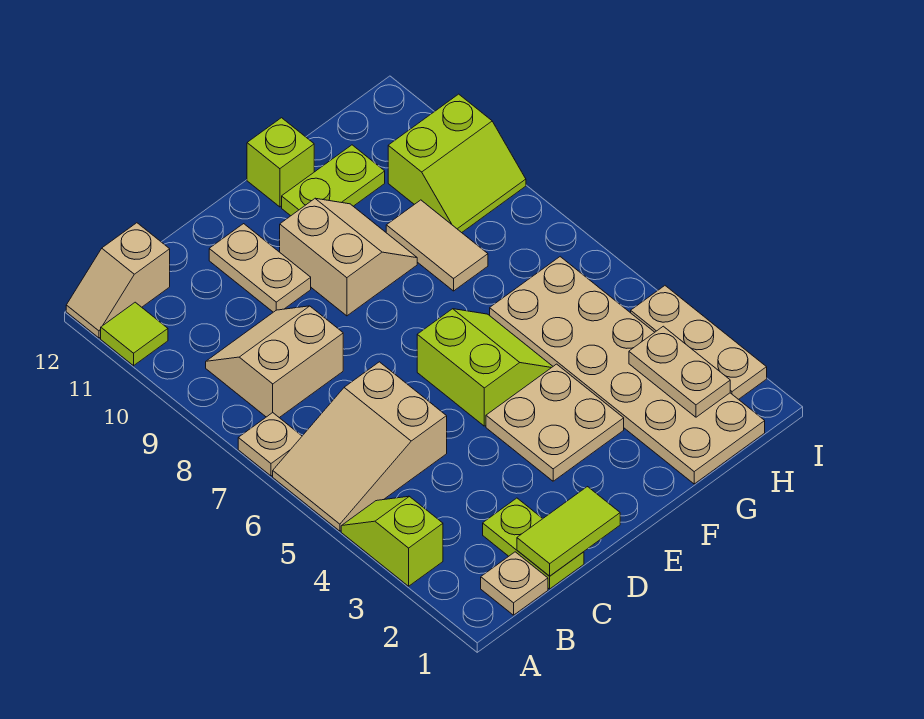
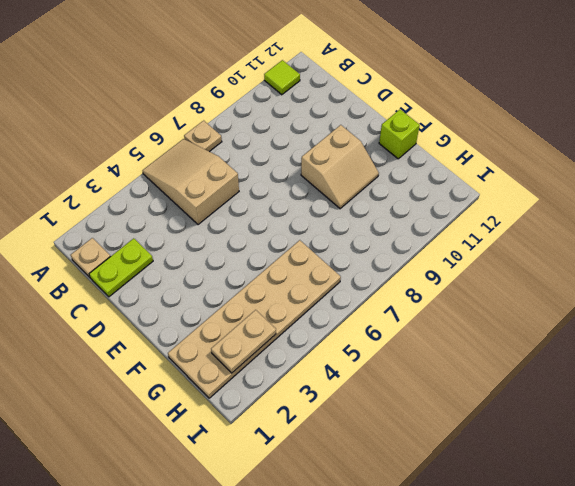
none -> lime 1x2 slope [341,496,443,586]
none -> tan 1x2 slope [66,223,170,338]
none -> tan 2x2 slope [206,306,343,418]

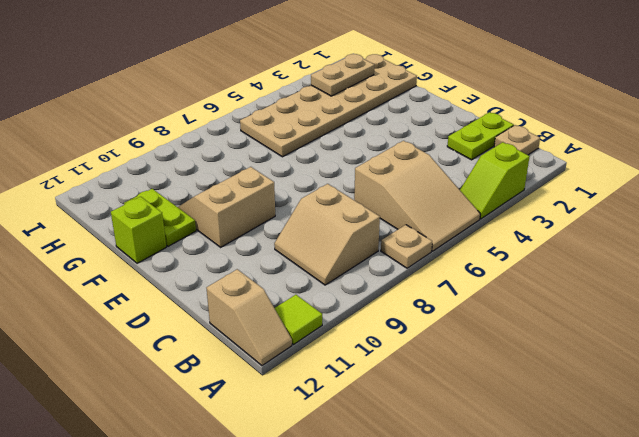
none -> tan 1x2 plate [209,224,311,312]
none -> tan 2x2 plate [486,364,624,481]
none -> lime 2x2 slope [417,309,553,426]

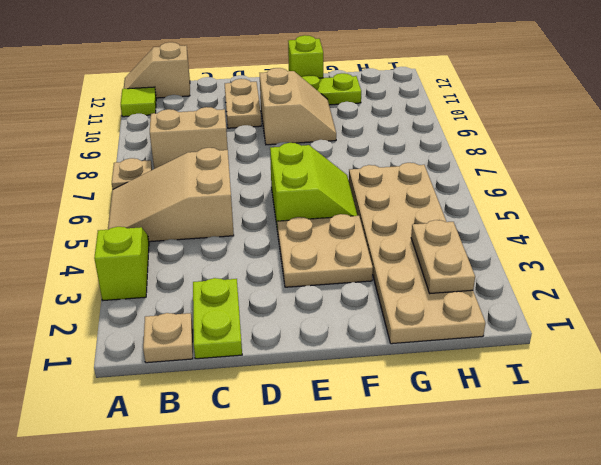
none -> tan 1x2 tile [386,200,488,291]
none -> lime 2x2 slope [388,94,526,233]
none -> tan 1x3 plate [631,286,767,399]

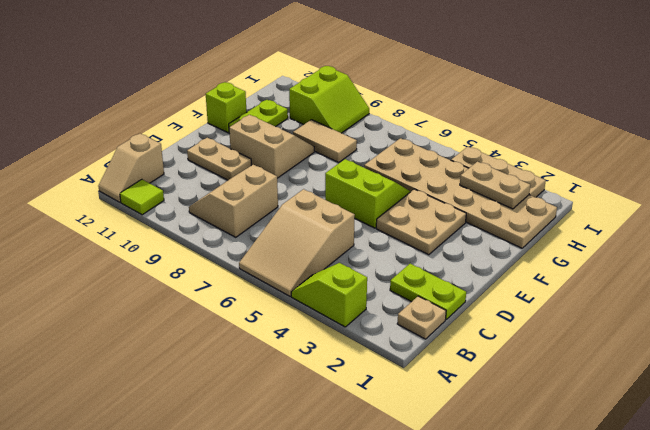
none -> tan 1x1 plate [238,413,302,476]
none -> lime 1x2 tile [517,487,620,576]

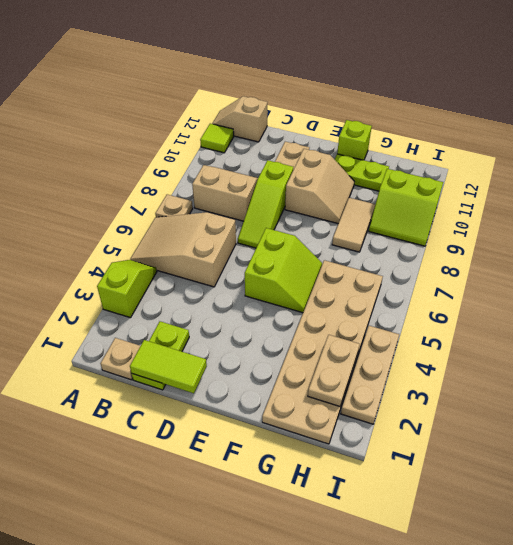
lime 1x3 slope [238,160,293,248] -> none
none -> tan 2x2 plate [486,364,624,481]

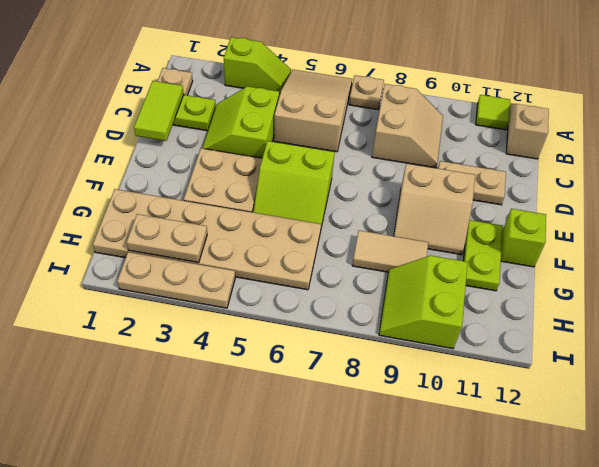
lime 2x2 slope [202,86,279,158] -> none

